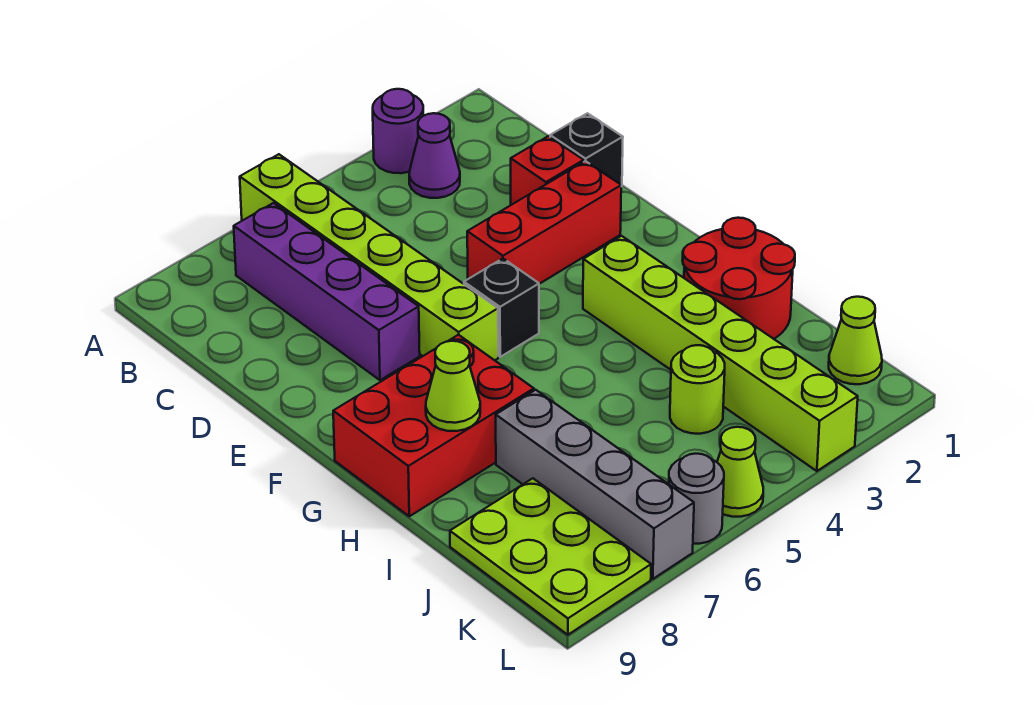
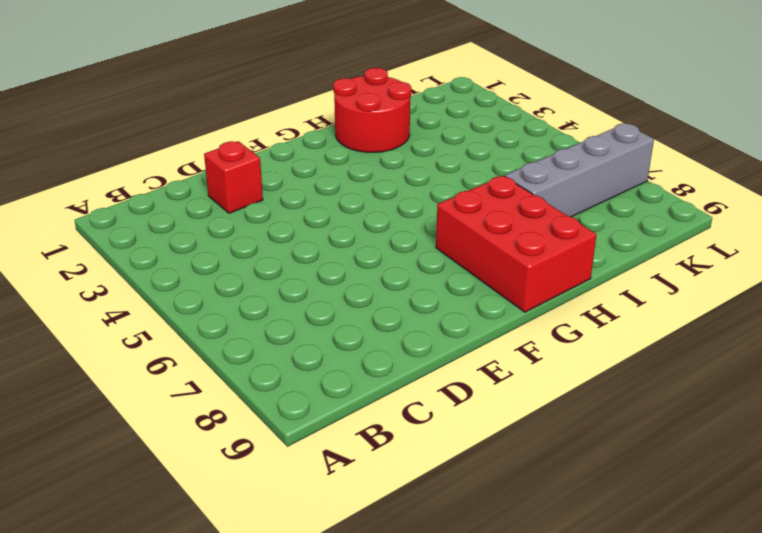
none -> purple 1x1 round brick [373,89,423,173]
none -> lime 1x6 brick [240,154,498,360]
none -> purple 1x1 cone [409,113,460,198]

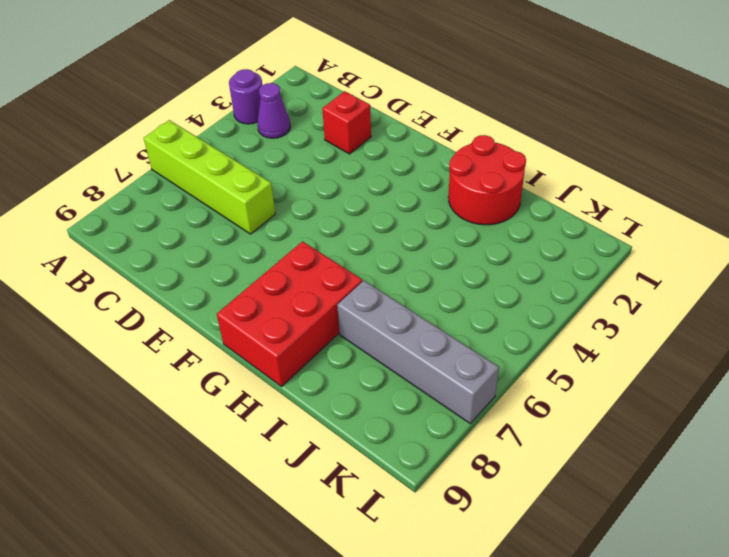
lime 1x4 brick [144,120,275,234] -> lime 1x6 brick [240,154,498,360]
none -> purple 1x4 brick [234,203,420,380]
none -> black 1x1 brick [550,113,623,187]
none -> red 1x3 brick [467,161,621,284]

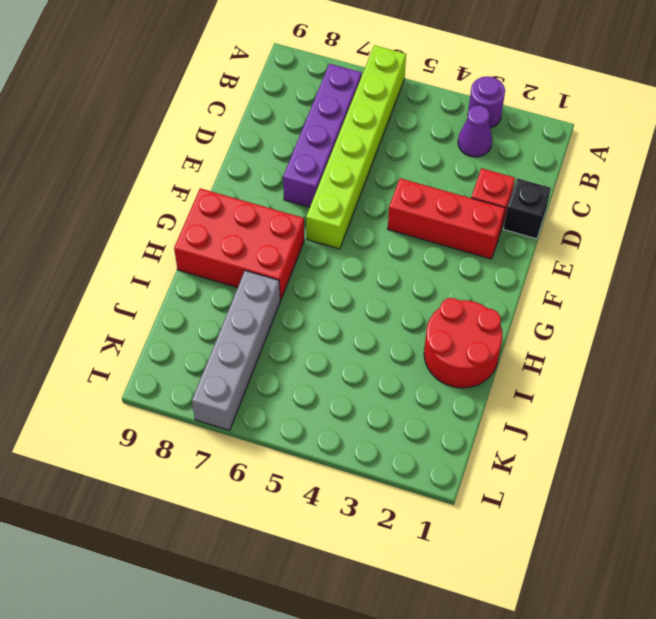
none -> black 1x1 brick [464,259,539,357]
none -> lime 1x6 brick [583,236,858,471]
none -> lime 1x1 round brick [670,345,725,434]

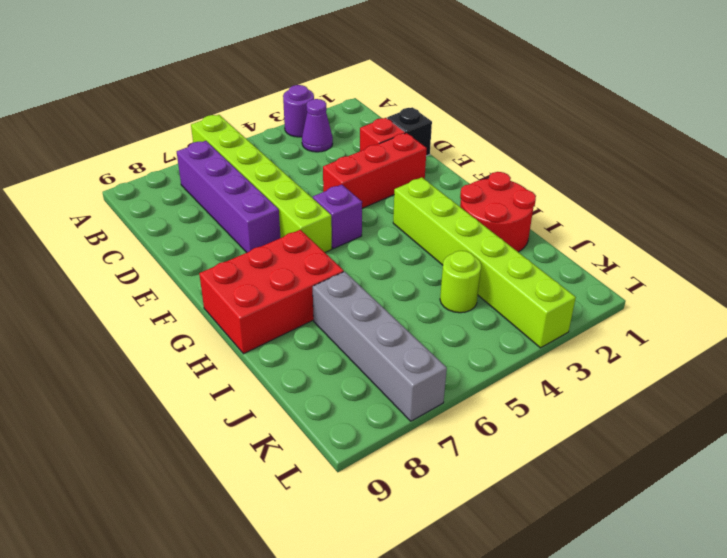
purple 1x1 brick [313,185,362,249] -> black 1x1 brick [464,259,539,357]
none -> lime 2x3 plate [450,478,651,635]
none -> lime 1x1 cone [829,297,882,384]
none -> lime 1x1 cone [717,427,763,517]

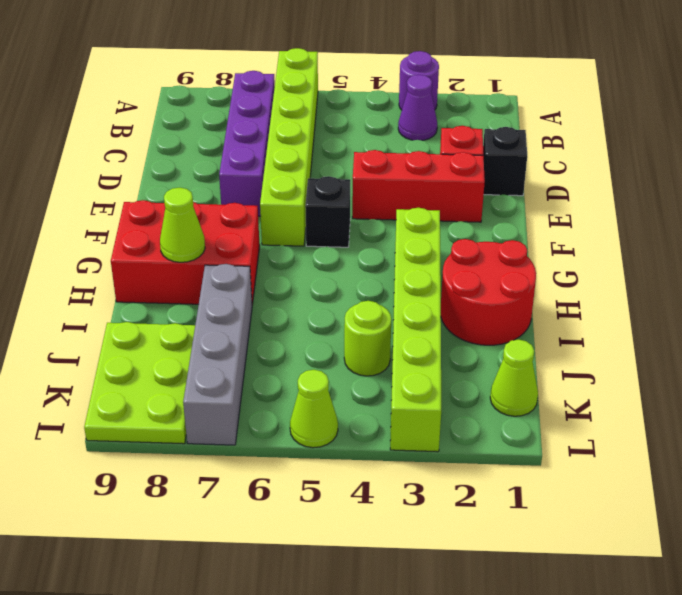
none -> grey 1x1 round brick [669,454,724,544]

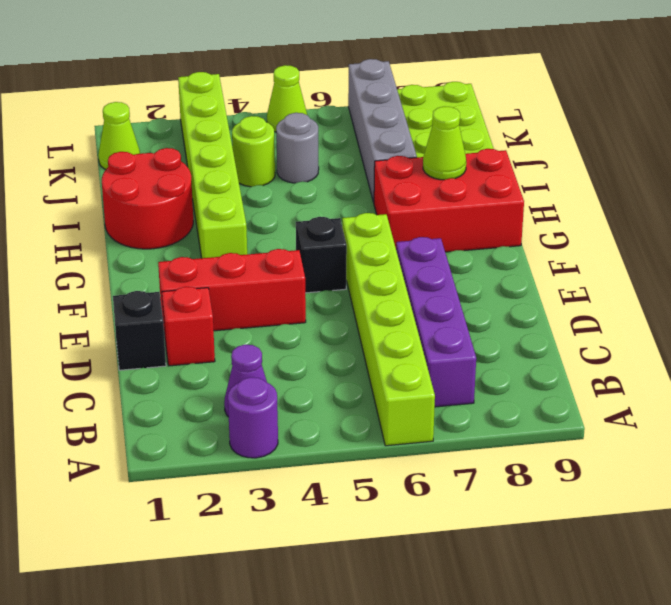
grey 1x1 round brick [276,113,319,183] -> grey 1x1 round brick moved to [669,454,724,544]

